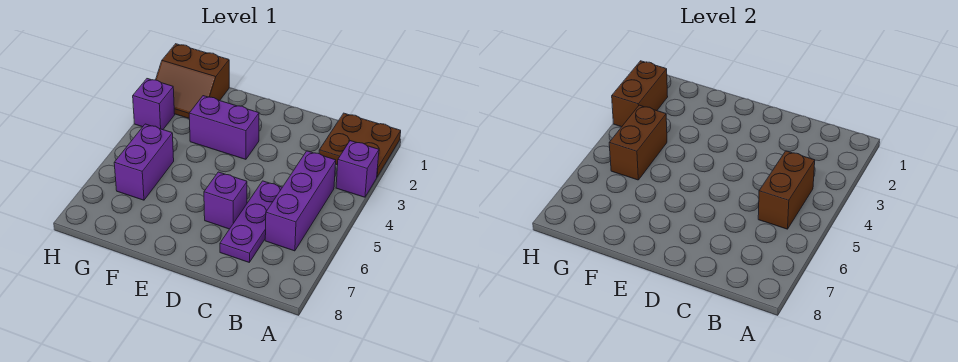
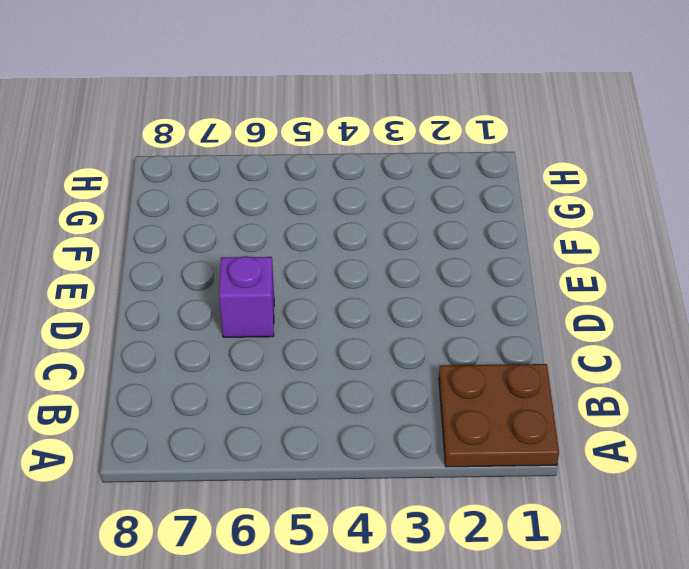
none -> purple 1x1 brick [336,141,379,197]
none -> purple 1x3 brick [265,151,336,251]
none -> purple 1x3 plate [220,181,282,262]

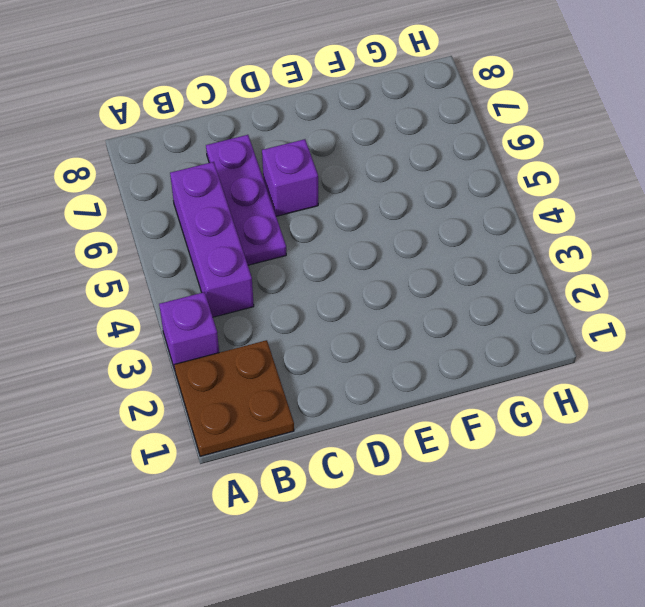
none -> purple 1x2 brick [189,96,259,159]
none -> brown 2x2 slope [156,44,229,118]
none -> purple 1x2 brick [114,124,174,200]

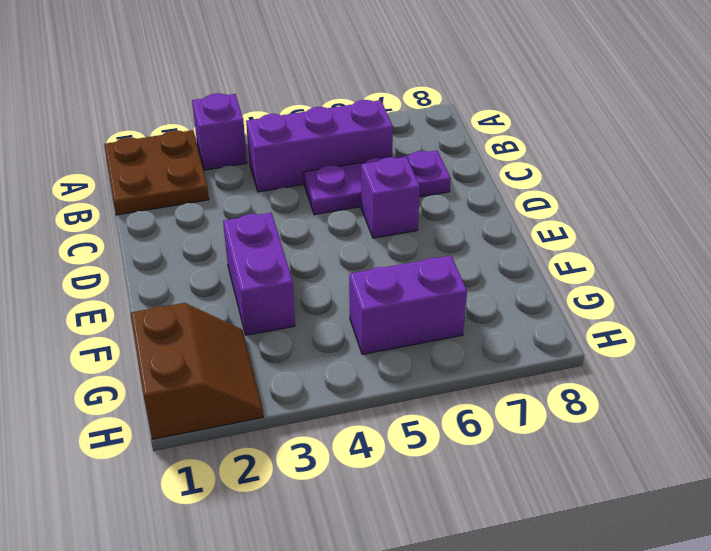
none -> purple 1x1 brick [133,79,175,130]
none -> brown 1x2 brick [758,151,815,229]
none -> brown 1x2 brick [609,105,667,180]

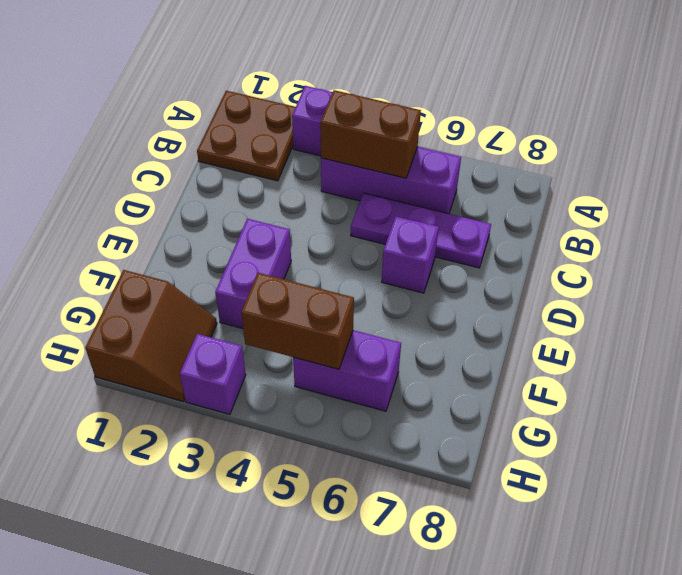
none -> brown 1x2 brick [612,61,668,127]

